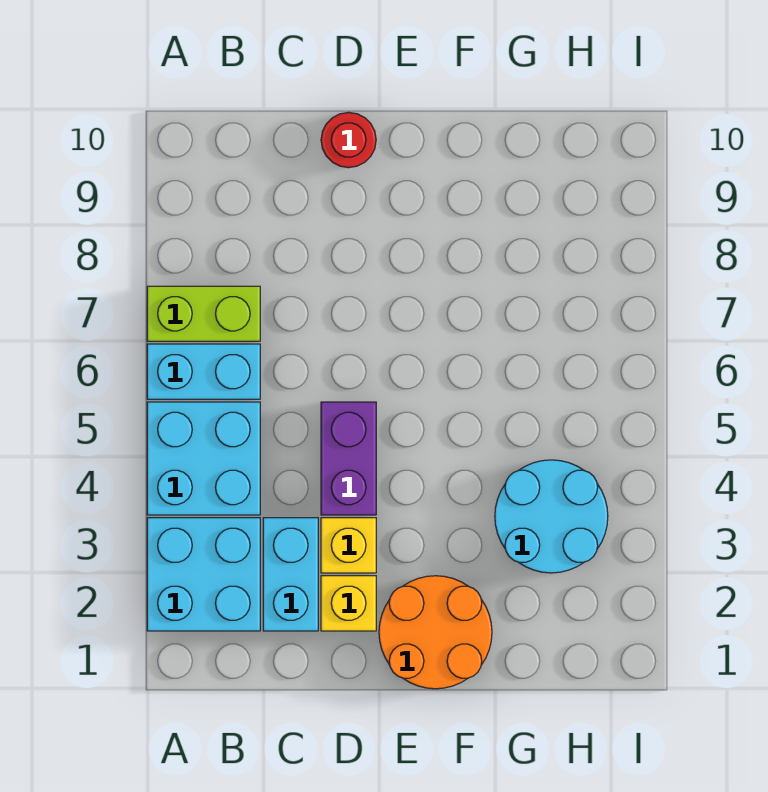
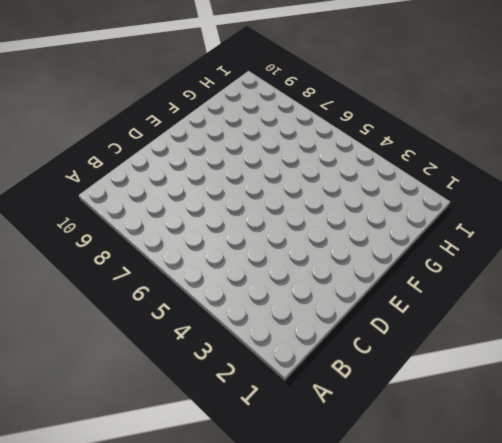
none -> cyan 2x2 brick [147,518,260,631]
none -> cyan 2x2 brick [147,402,260,515]

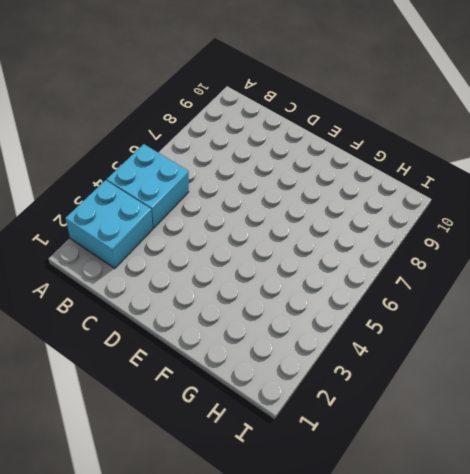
none -> cyan 1x2 brick [147,344,260,399]
none -> lime 1x2 brick [147,286,260,341]

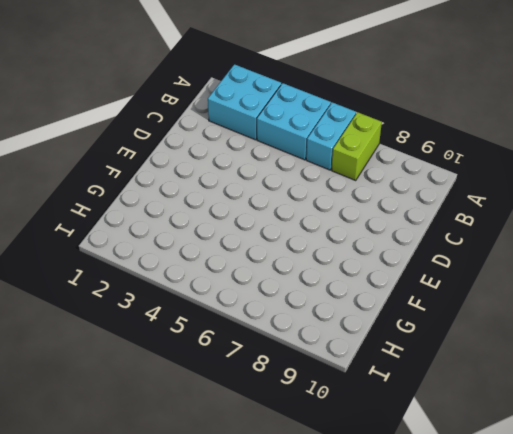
none -> cyan 1x2 brick [263,518,318,631]
none -> yellow 1x1 brick [321,576,376,631]

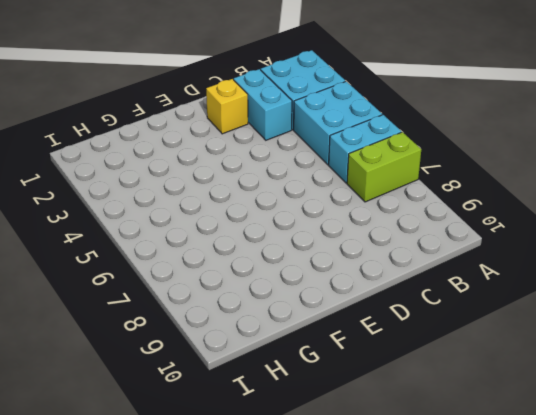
none -> yellow 1x1 brick [321,518,376,573]
none -> purple 1x2 brick [321,402,376,515]

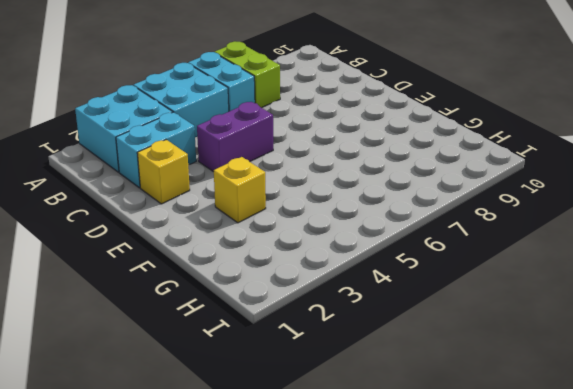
yellow 1x1 brick [214,157,266,223] -> yellow 1x1 brick moved to [321,518,376,573]
none -> red 1x1 round brick [321,112,376,168]
none -> orange 2x2 round brick [379,576,492,689]

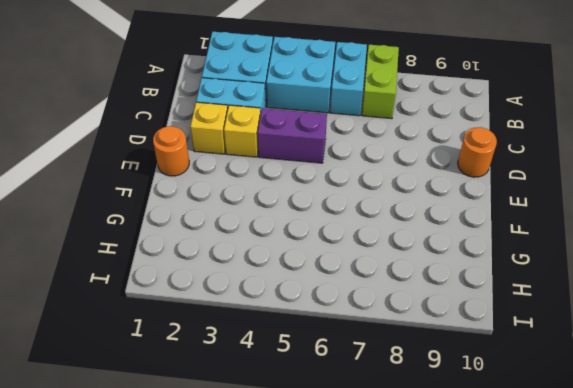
orange 1x1 round brick [458,127,497,177] -> red 1x1 round brick [321,112,376,168]
orange 1x1 round brick [153,126,189,176] -> orange 2x2 round brick [379,576,492,689]
none -> cyan 2x2 round brick [495,460,608,573]

